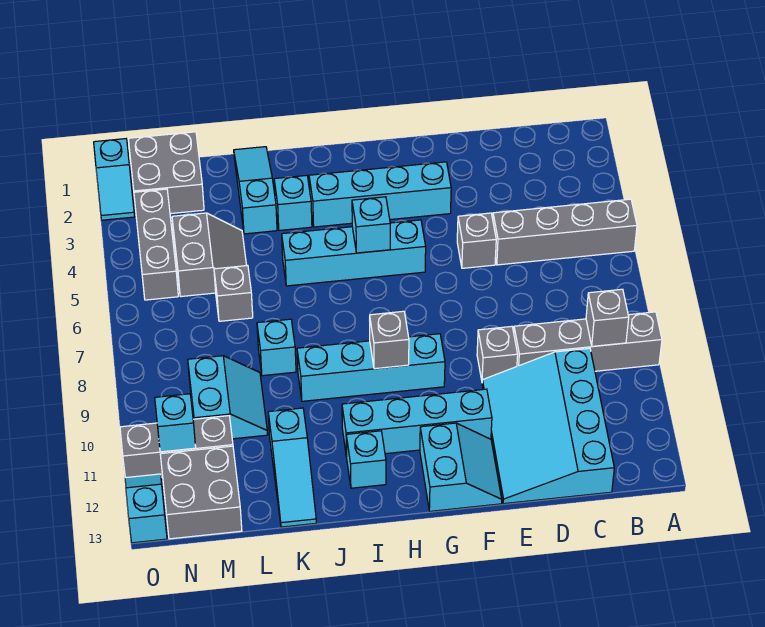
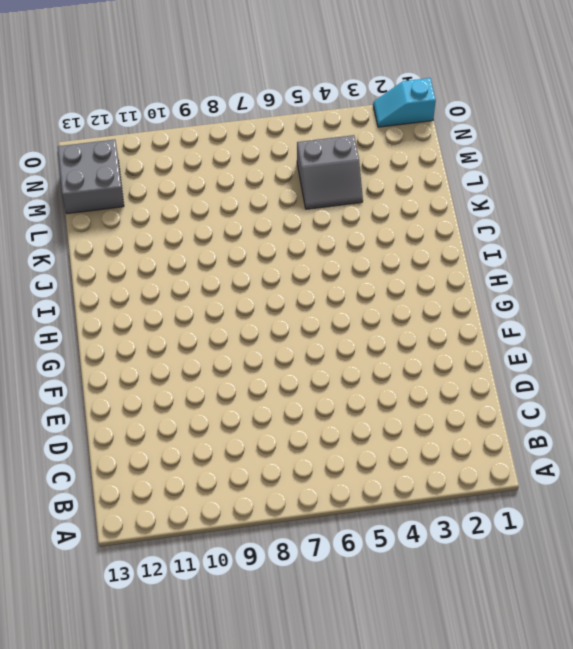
none -> grey 1x4 brick [493,199,637,265]
none -> grey 1x4 brick [514,312,662,371]
none -> cyan 3x4 slope [482,348,614,504]

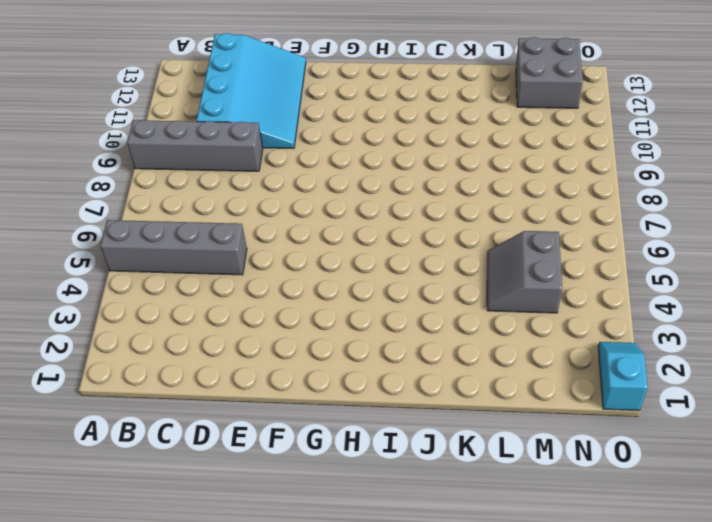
none -> grey 1x1 brick [457,213,496,268]
none -> grey 1x1 brick [477,326,518,380]
none -> cyan 1x4 brick [309,162,451,227]

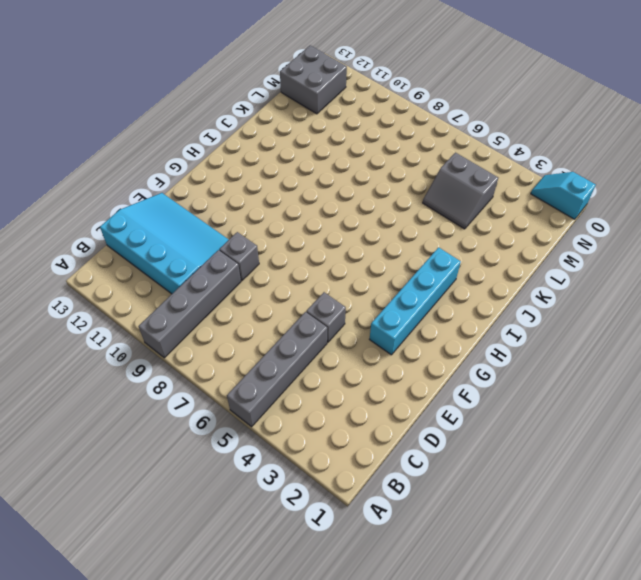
none -> cyan 1x4 brick [342,389,492,456]
none -> cyan 2x2 slope [420,423,502,511]
none -> cyan 1x4 brick [282,220,426,286]

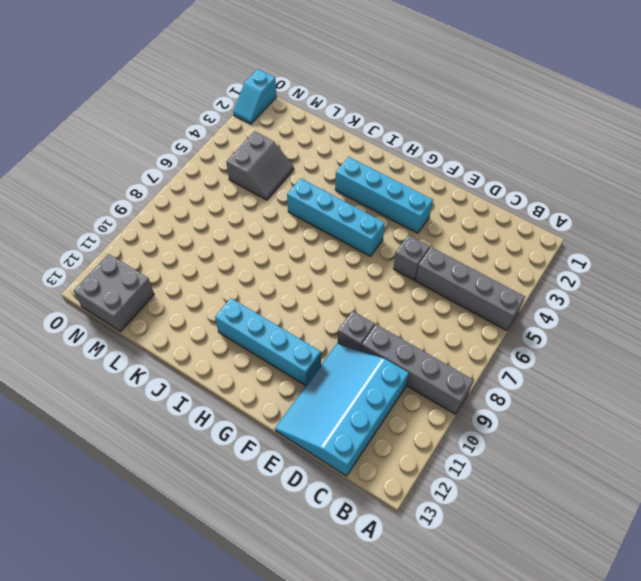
none -> cyan 2x2 slope [420,423,502,511]
none -> cyan 1x4 brick [297,334,445,401]
none -> cyan 1x1 brick [346,431,386,488]

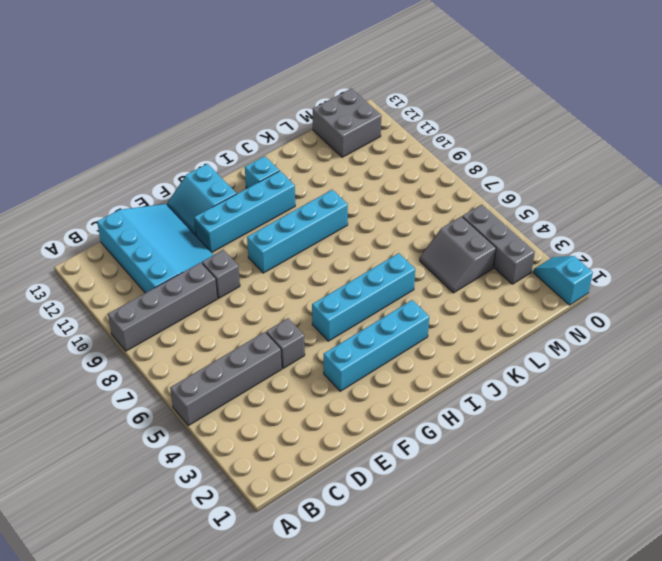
none -> cyan 1x1 brick [274,175,312,230]
none -> cyan 1x3 slope [234,147,277,234]
none -> cyan 1x1 brick [257,319,296,376]

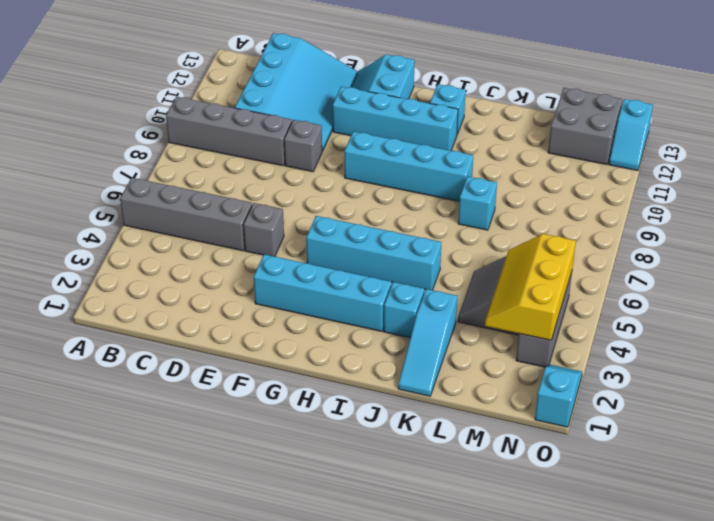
yellow 2x3 slope [485,234,576,340] -> none
none -> cyan 1x3 slope [268,408,316,527]
none -> grey 1x1 brick [214,266,253,321]
none -> cyan 2x2 slope [188,356,268,439]

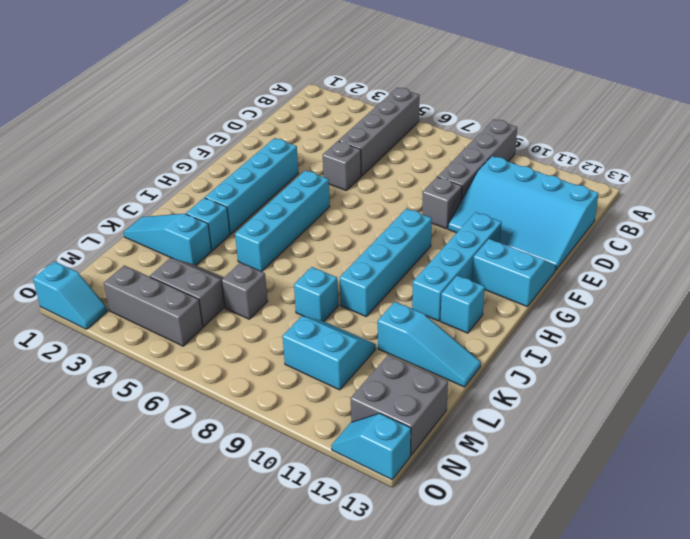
none -> grey 2x2 brick [128,132,204,214]
none -> grey 1x3 brick [120,416,233,478]
none -> grey 1x1 brick [586,289,629,346]

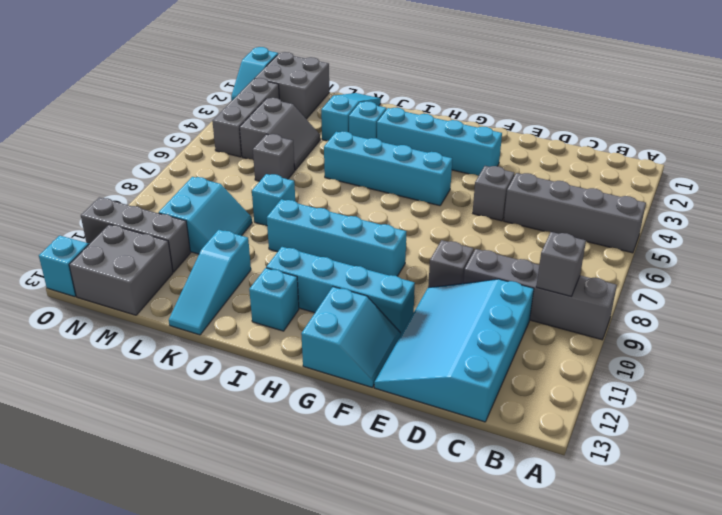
none -> cyan 1x1 brick [352,197,390,253]
none -> grey 1x1 brick [369,311,409,369]
none -> cyan 1x1 brick [155,394,196,452]

